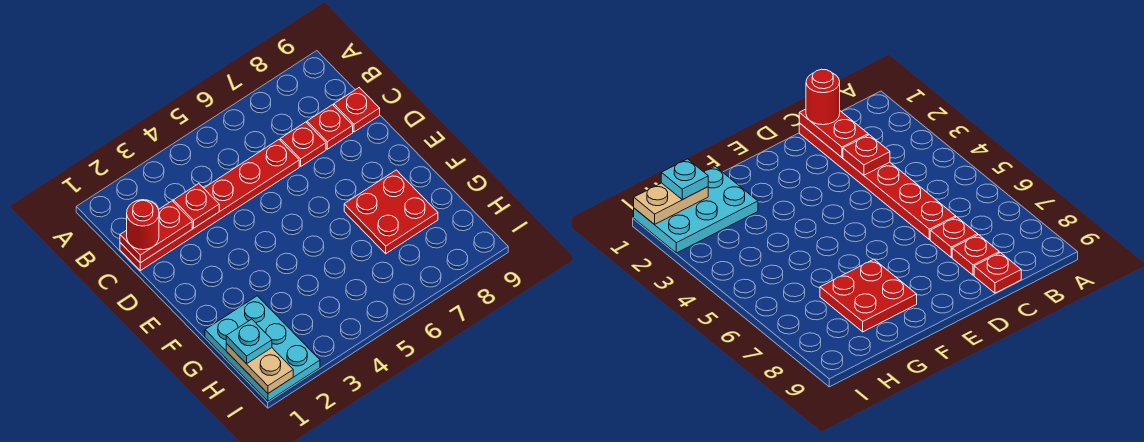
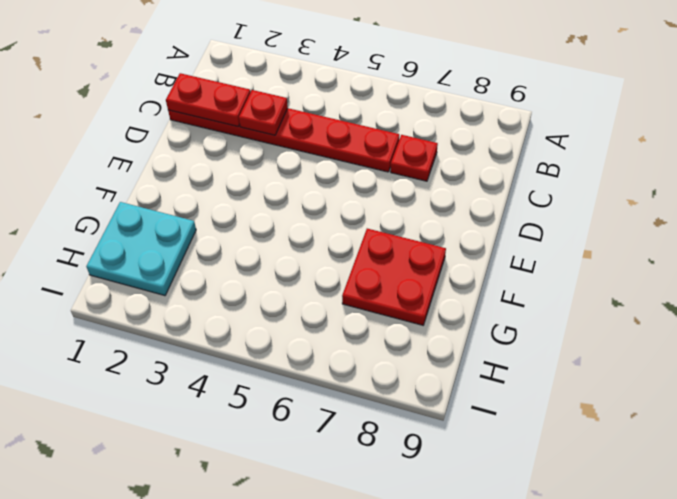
cyan 2x2 plate [86,202,196,296] -> cyan 2x3 plate [205,296,320,401]
none -> red 1x1 plate [307,105,353,149]
none -> red 1x1 plate [334,88,380,132]

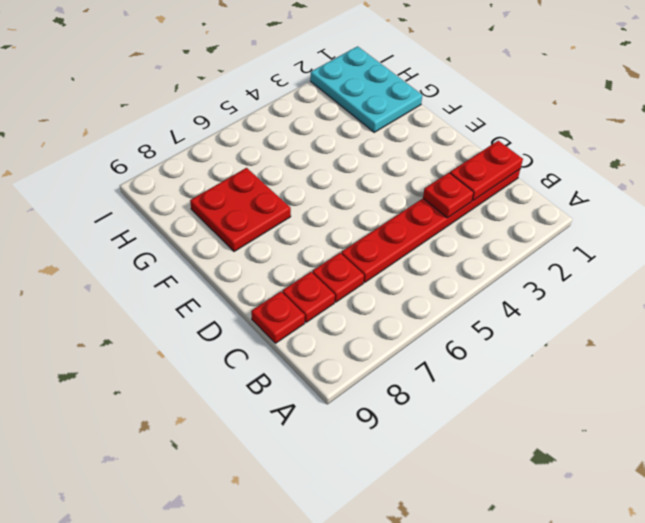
none -> tan 1x2 plate [226,344,293,393]
none -> red 1x1 round brick [127,200,159,250]

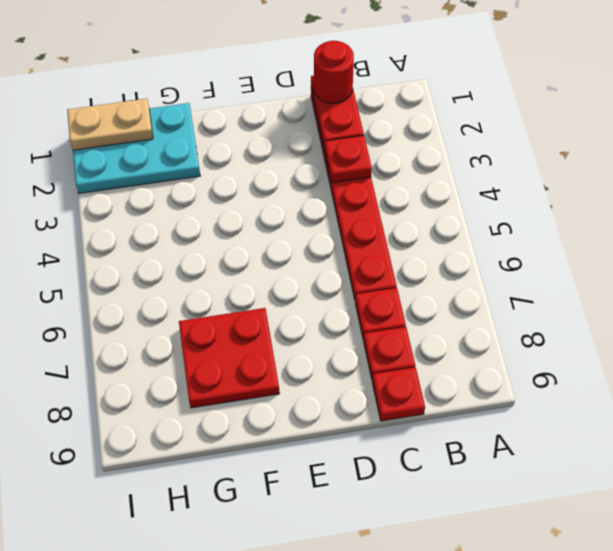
none -> cyan 1x1 plate [226,319,272,364]

